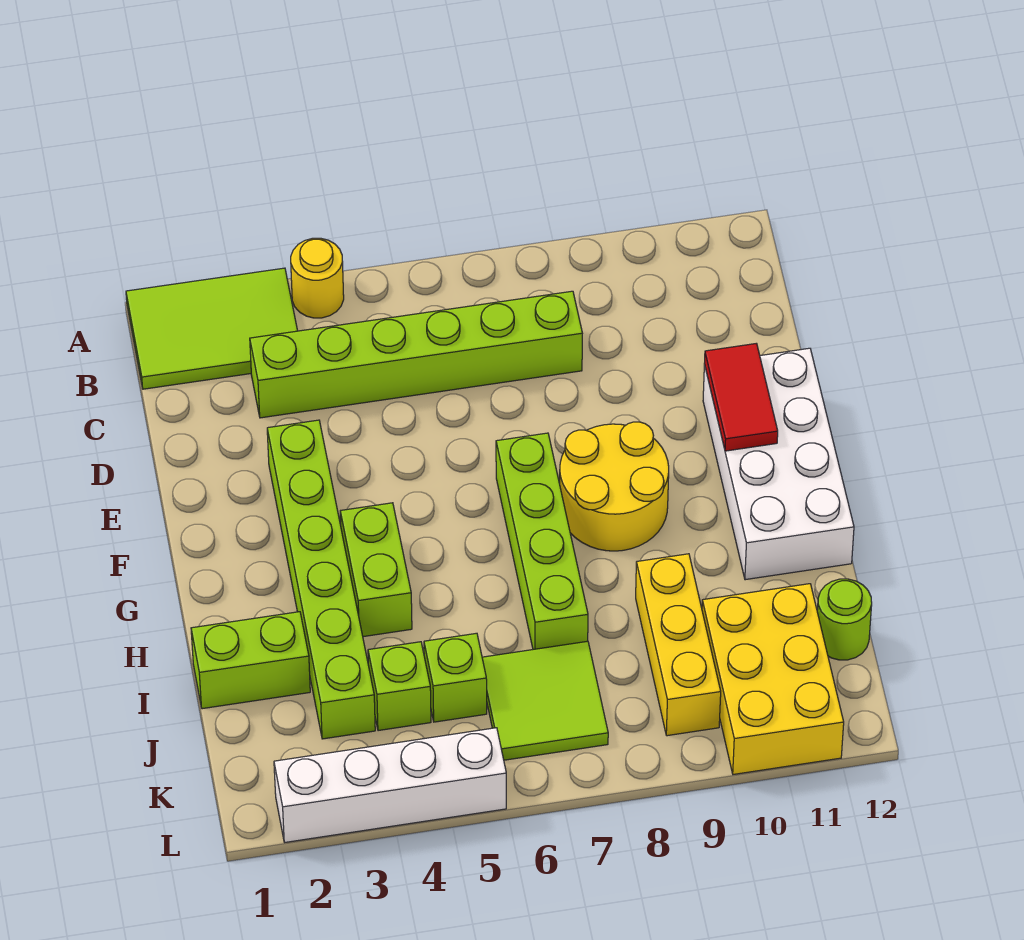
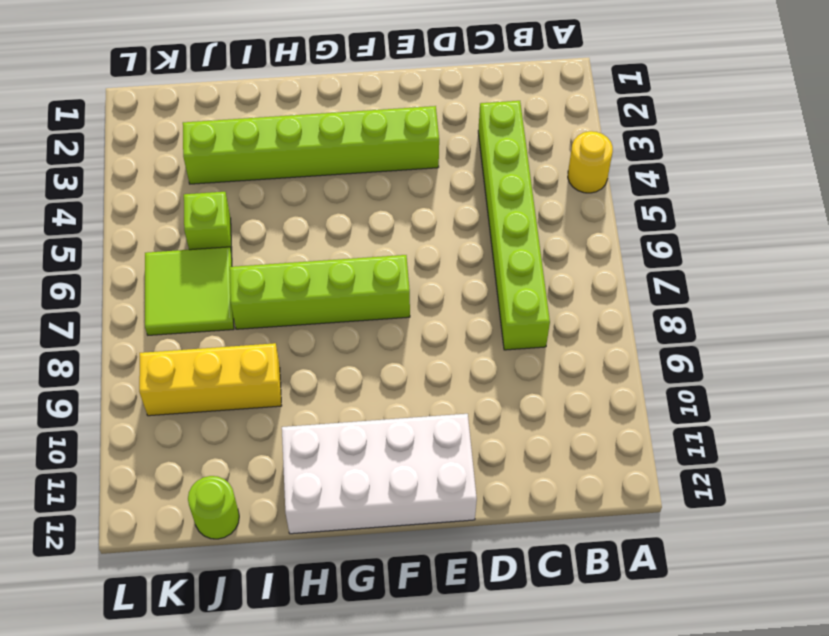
none -> lime 2x3 tile [126,268,298,389]
none -> yellow 2x2 round brick [560,422,669,551]
none -> lime 1x2 brick [340,503,412,637]

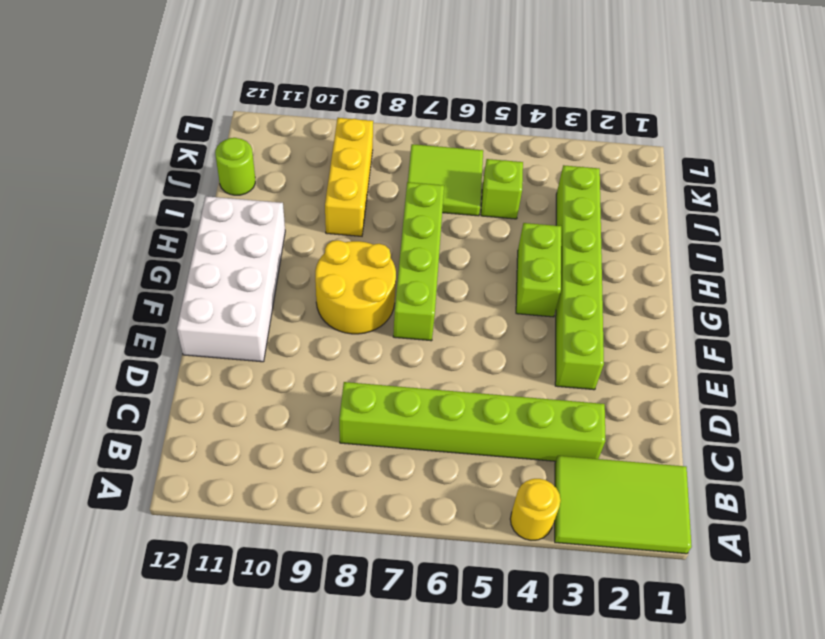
none -> lime 1x2 brick [191,612,310,709]
none -> lime 1x1 brick [368,642,431,731]
none -> yellow 2x3 brick [702,584,844,774]

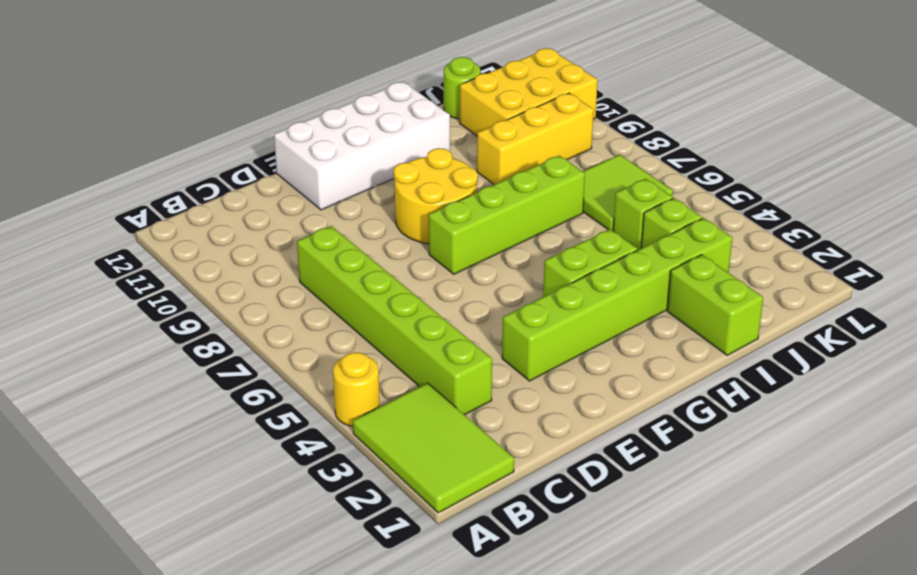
none -> white 1x4 brick [274,728,506,842]
none -> red 1x2 tile [705,343,778,451]

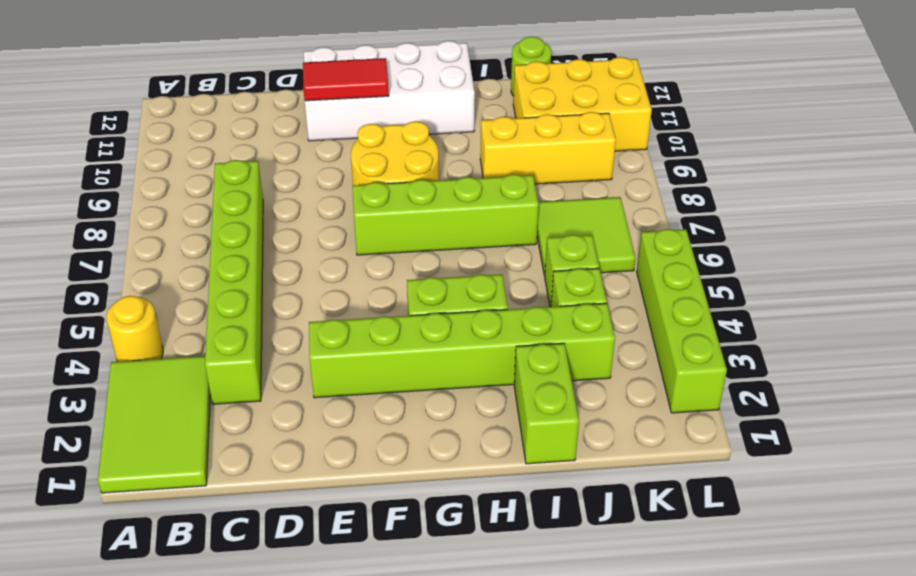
lime 1x4 brick [637,229,727,413] -> white 1x4 brick [274,728,506,842]

